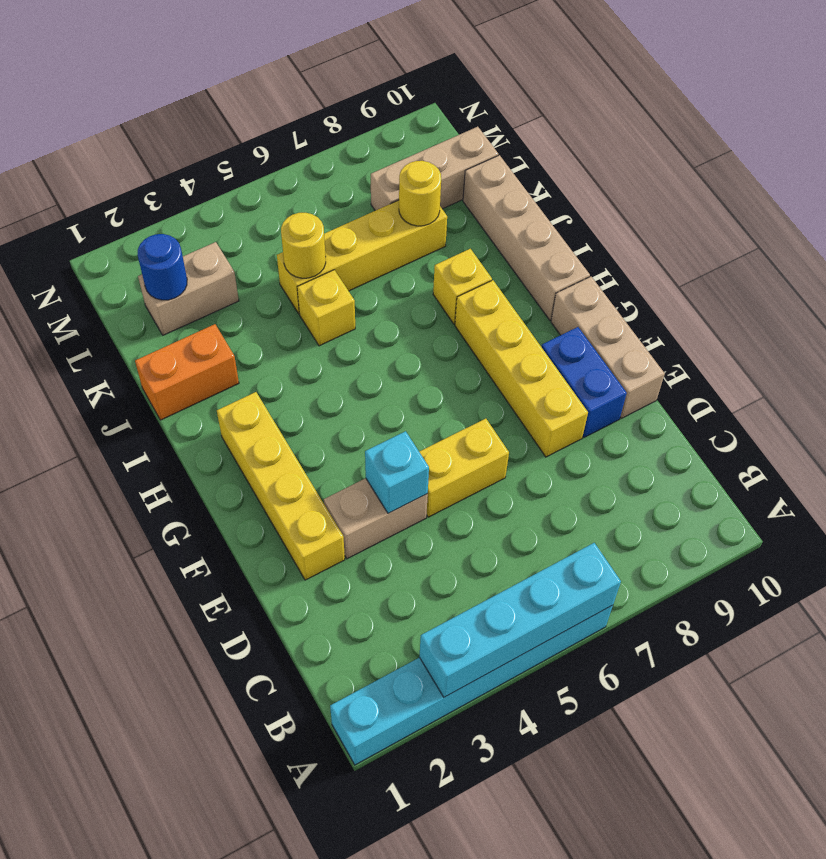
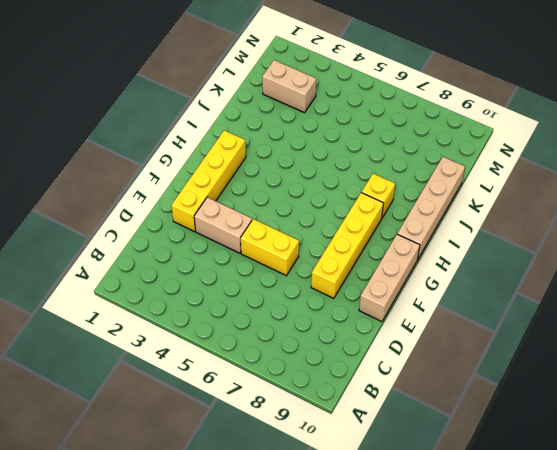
none -> cyan 1x6 brick [330,605,613,765]
none -> blue 1x2 brick [542,327,627,437]
none -> orange 1x2 brick [135,324,239,420]

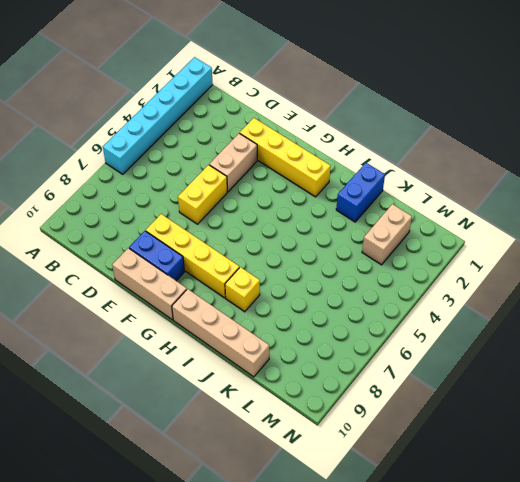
blue 1x2 brick [336,163,385,222] -> orange 1x2 brick [135,324,239,420]
none -> yellow 1x1 brick [297,270,355,346]
none -> yellow 1x4 brick [277,200,447,314]
none -> tan 1x3 brick [371,127,498,211]

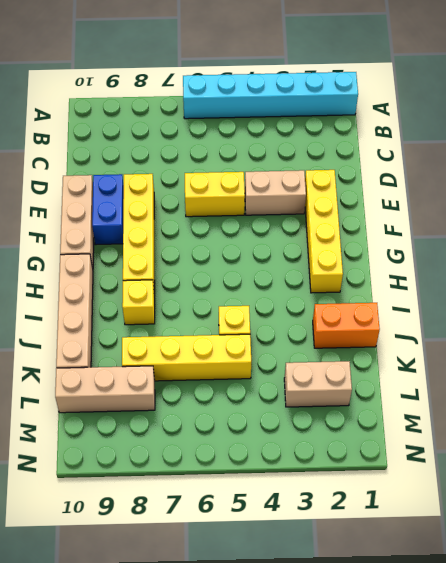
none -> cyan 1x4 brick [419,543,621,697]
none -> cyan 1x1 brick [365,431,429,513]
none -> yellow 1x1 round brick [281,213,326,278]

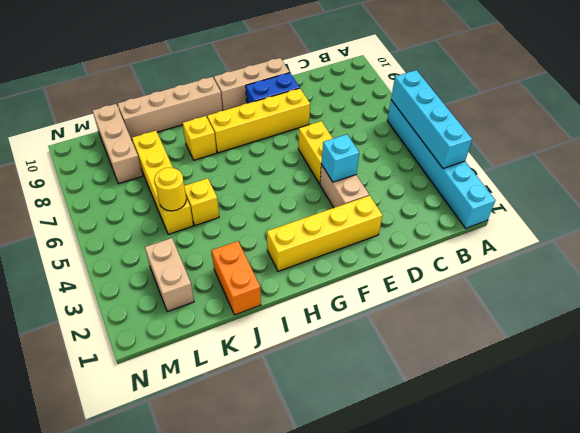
none -> yellow 1x1 round brick [399,161,441,226]
none -> blue 1x1 round brick [138,234,187,300]

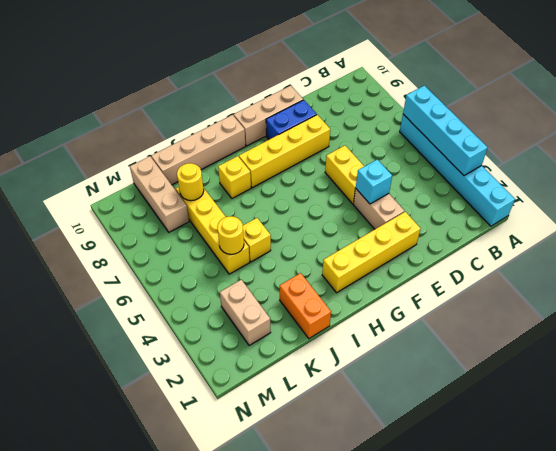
none -> blue 1x1 round brick [138,234,187,300]

